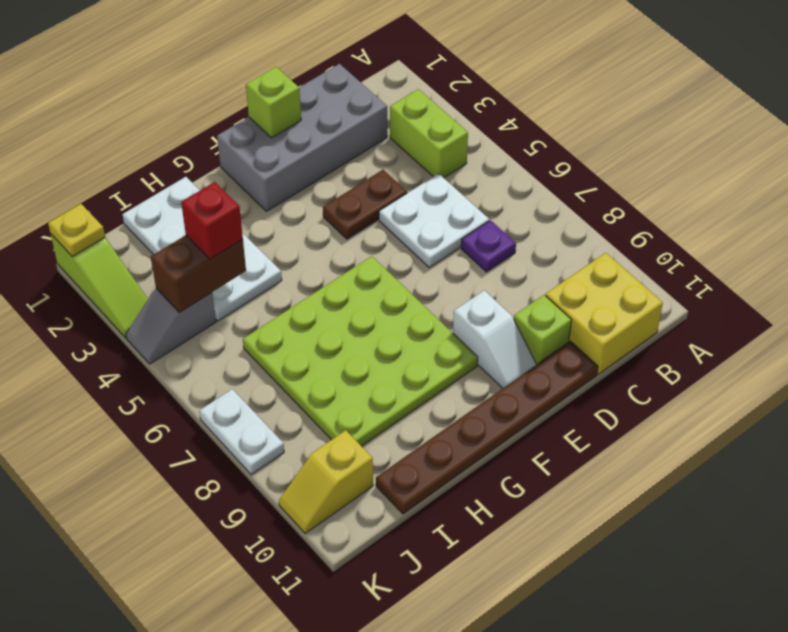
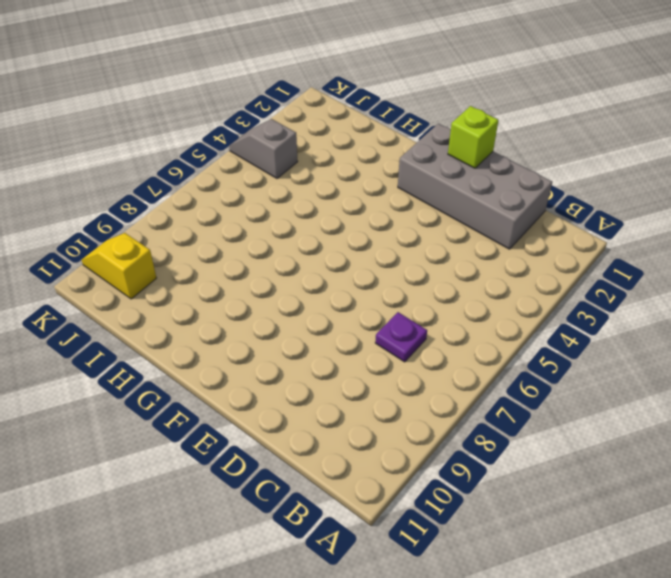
none -> lime 1x2 brick [390,89,468,178]
none -> yellow 2x2 brick [545,253,663,374]
none -> white 2x2 plate [379,173,489,268]

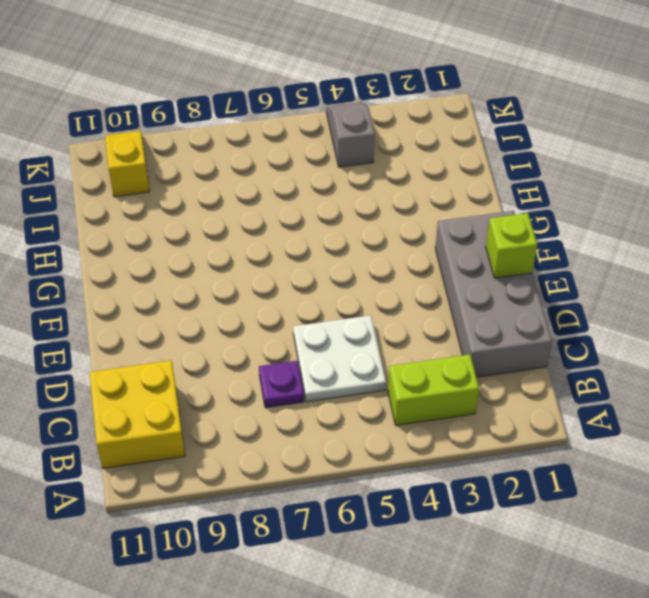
none -> brown 1x2 plate [323,170,407,239]
none -> lime 1x1 brick [514,295,572,364]
none -> brown 1x6 plate [376,341,598,514]

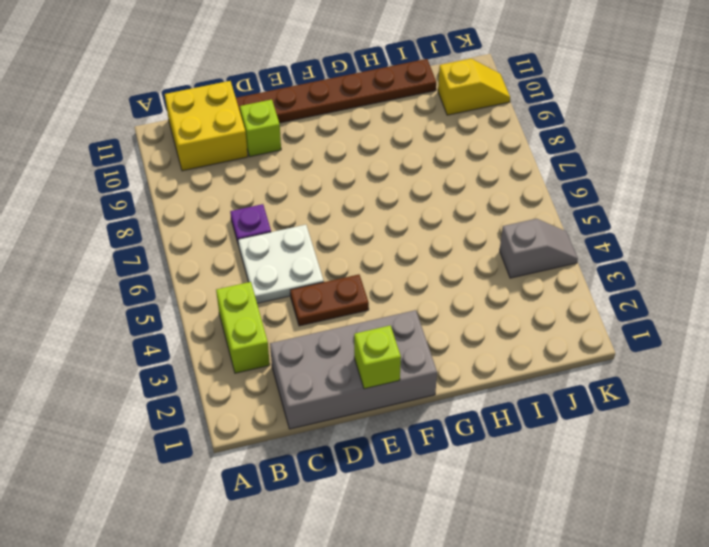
none -> white 1x2 slope [453,290,537,388]
none -> lime 4x4 plate [243,256,478,446]
none -> white 2x4 plate [123,177,282,321]

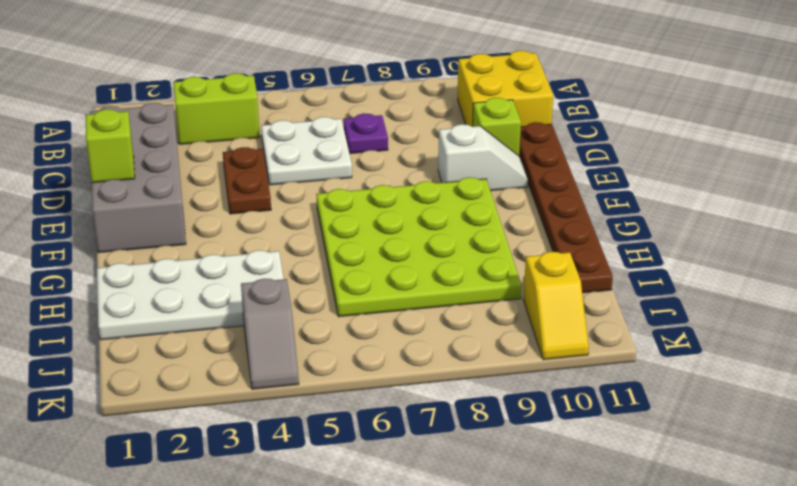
none -> lime 1x3 slope [51,234,148,338]
none -> white 1x2 plate [199,389,284,475]
none -> brown 1x2 brick [151,235,246,312]

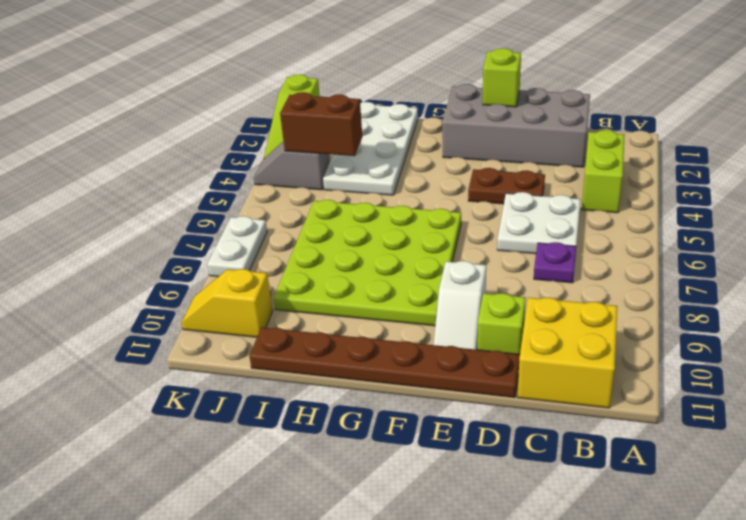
none -> yellow 1x1 plate [48,204,105,257]
none -> red 1x1 brick [181,182,243,259]

